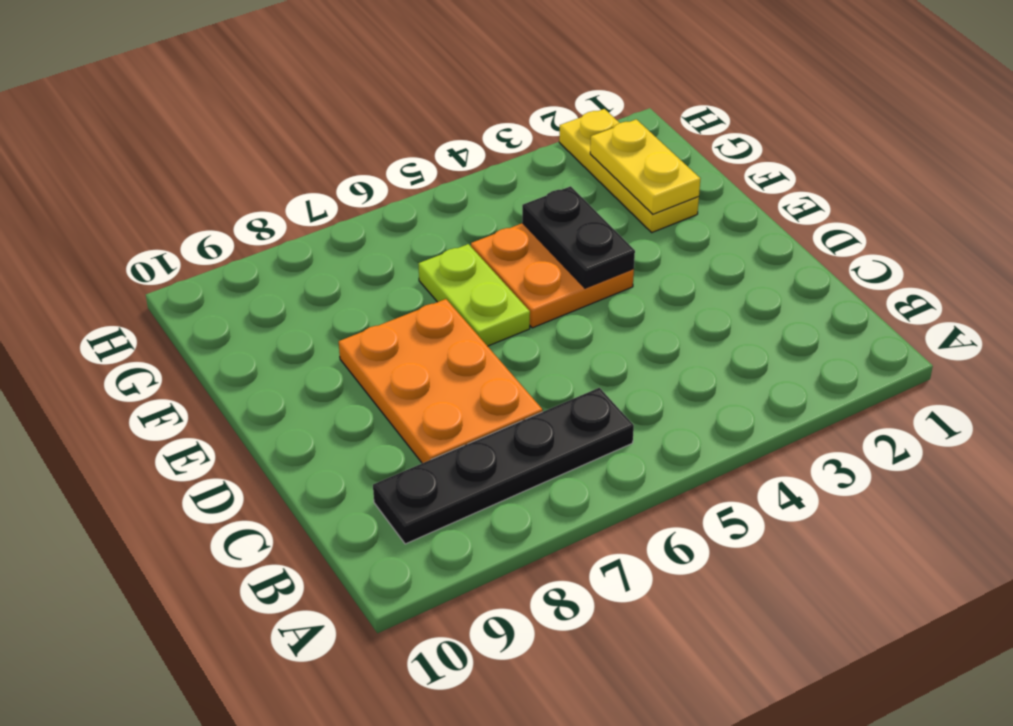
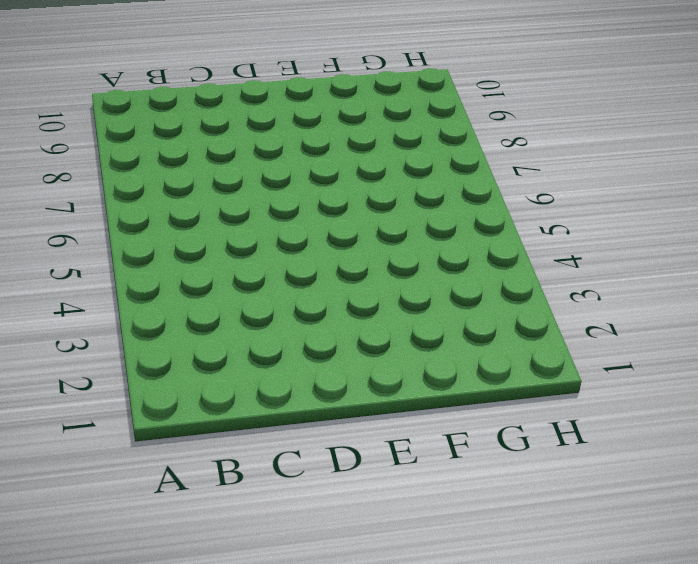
none -> black 1x4 plate [373,388,634,544]
none -> orange 2x3 plate [339,299,543,463]

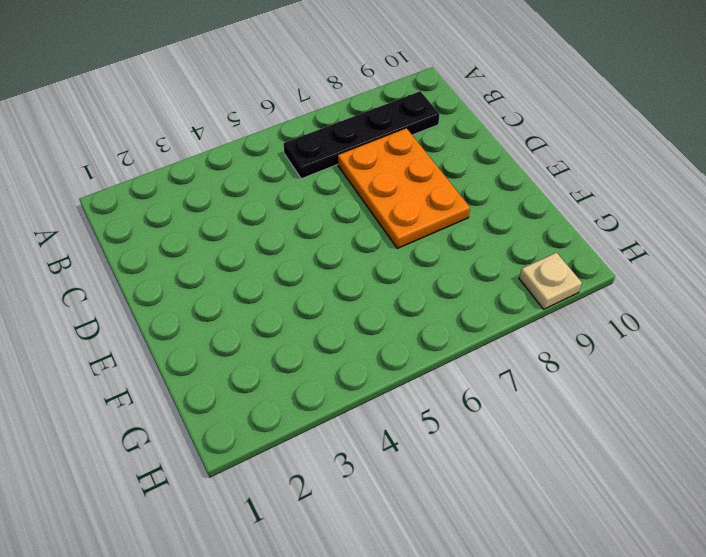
tan 1x1 plate [519,253,582,309] -> none
none -> orange 2x2 plate [471,223,634,328]
none -> lime 1x2 plate [418,244,530,346]

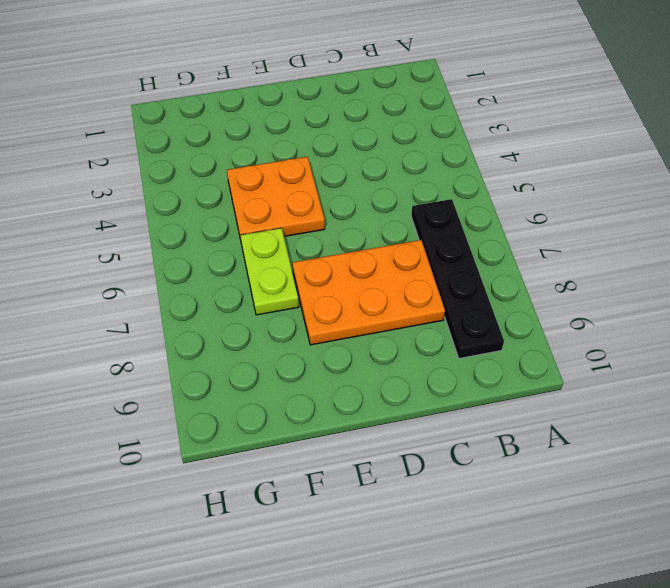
lime 1x2 plate [240,228,299,315] -> lime 1x2 plate turned to [418,244,530,346]
none -> yellow 1x3 plate [559,109,699,232]
none -> black 1x2 plate [522,186,635,288]

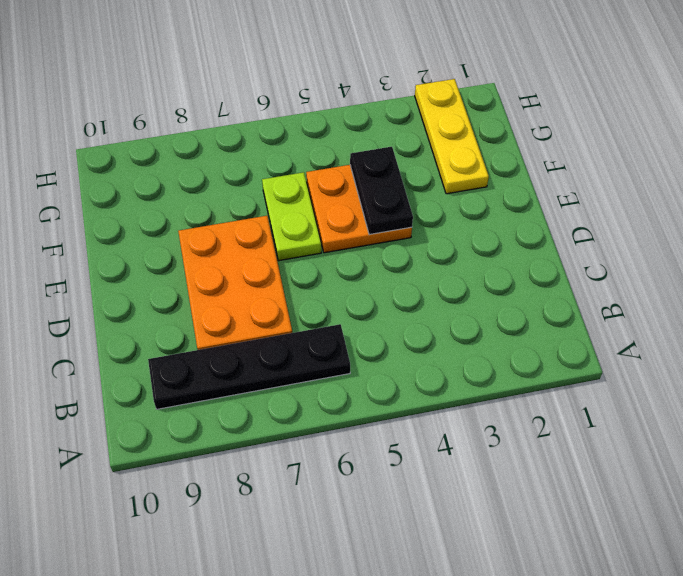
none -> yellow 1x2 plate [590,119,700,214]

